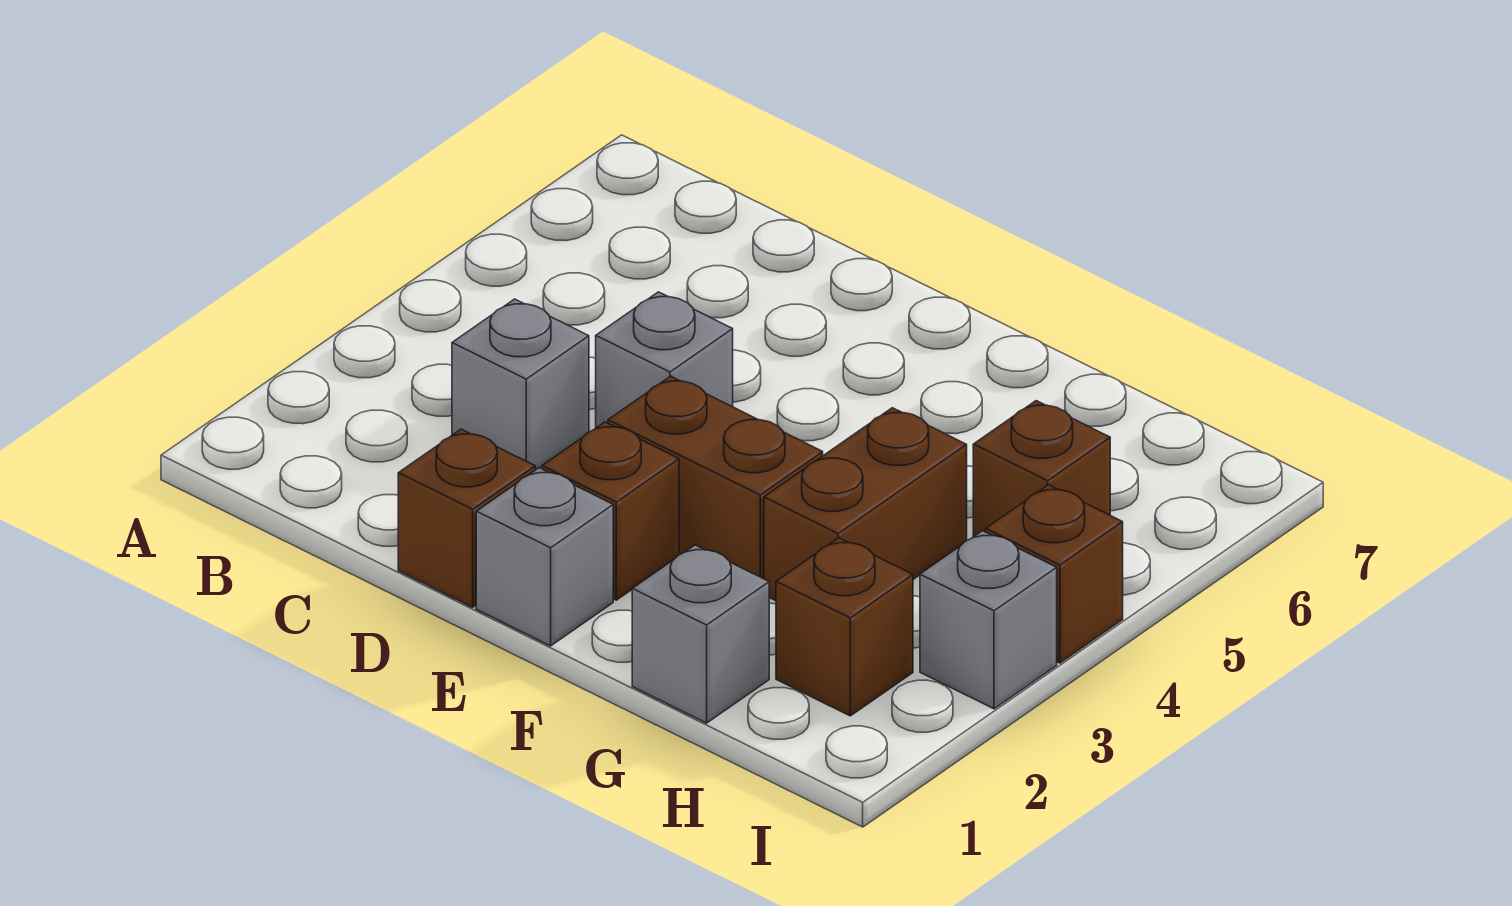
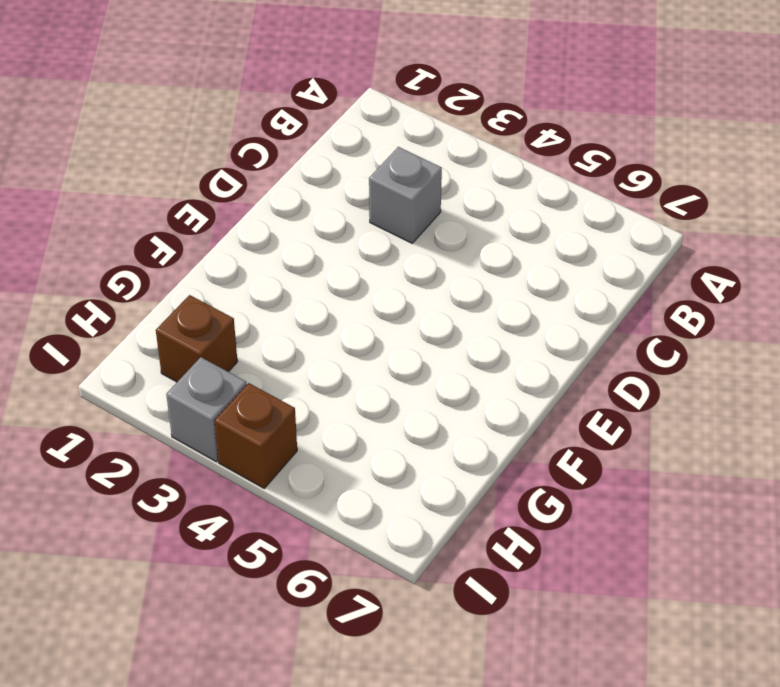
none -> brown 1x1 brick [398,429,535,607]
none -> grey 1x1 brick [596,292,733,428]
none -> grey 1x1 brick [476,468,613,646]

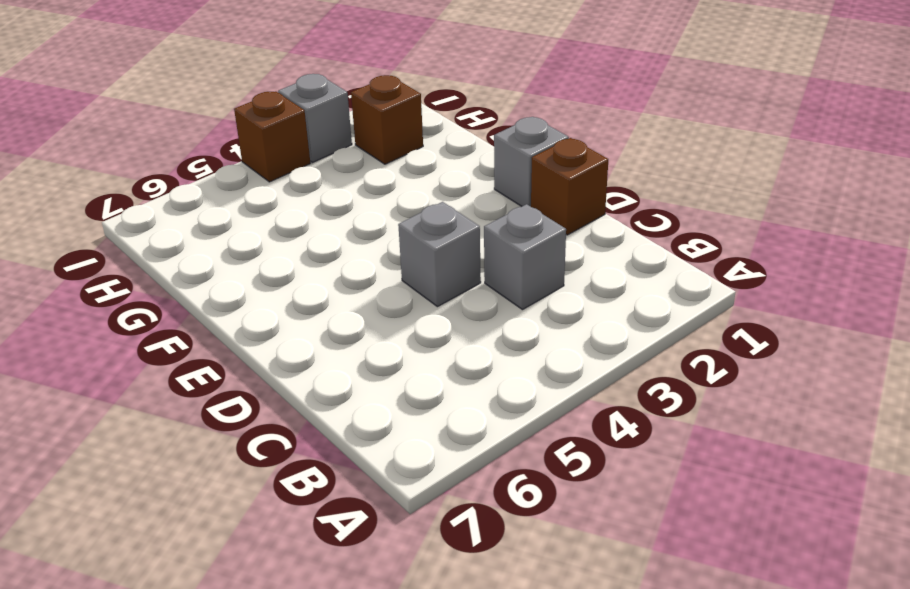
none -> brown 1x1 brick [542,422,679,600]
none -> brown 1x2 brick [608,376,823,579]
none -> grey 1x1 brick [632,545,769,723]

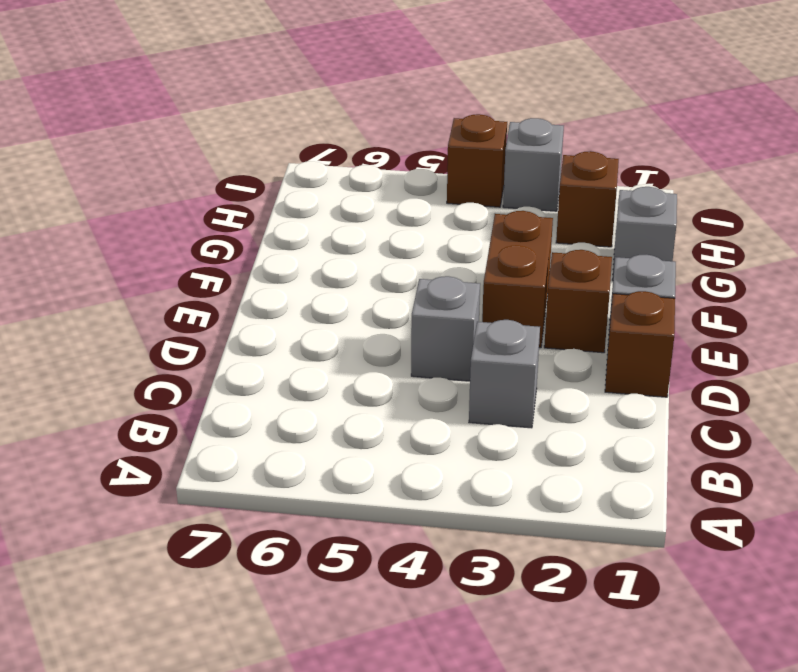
none -> brown 1x2 brick [764,408,967,601]
none -> brown 1x1 brick [973,401,1110,537]

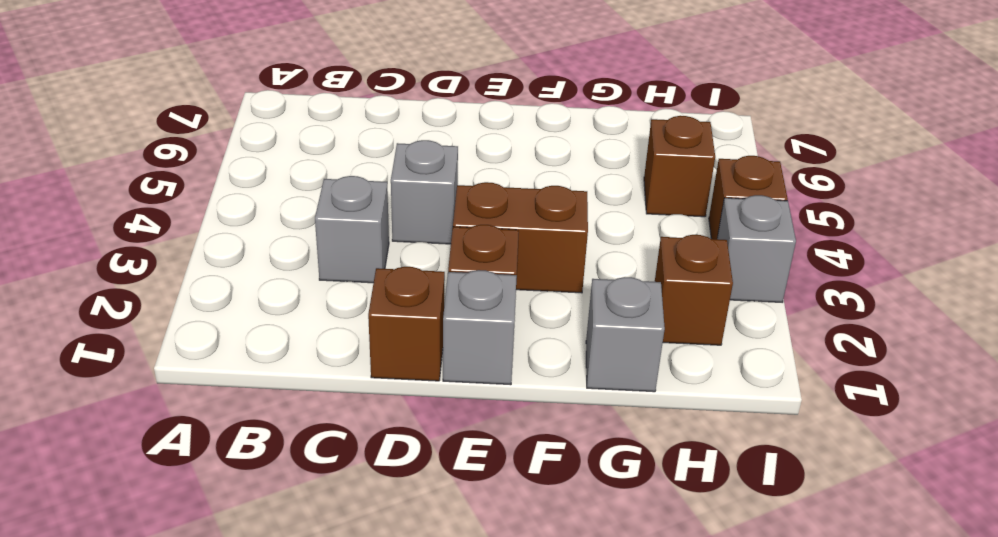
none -> brown 1x2 brick [764,408,967,601]

